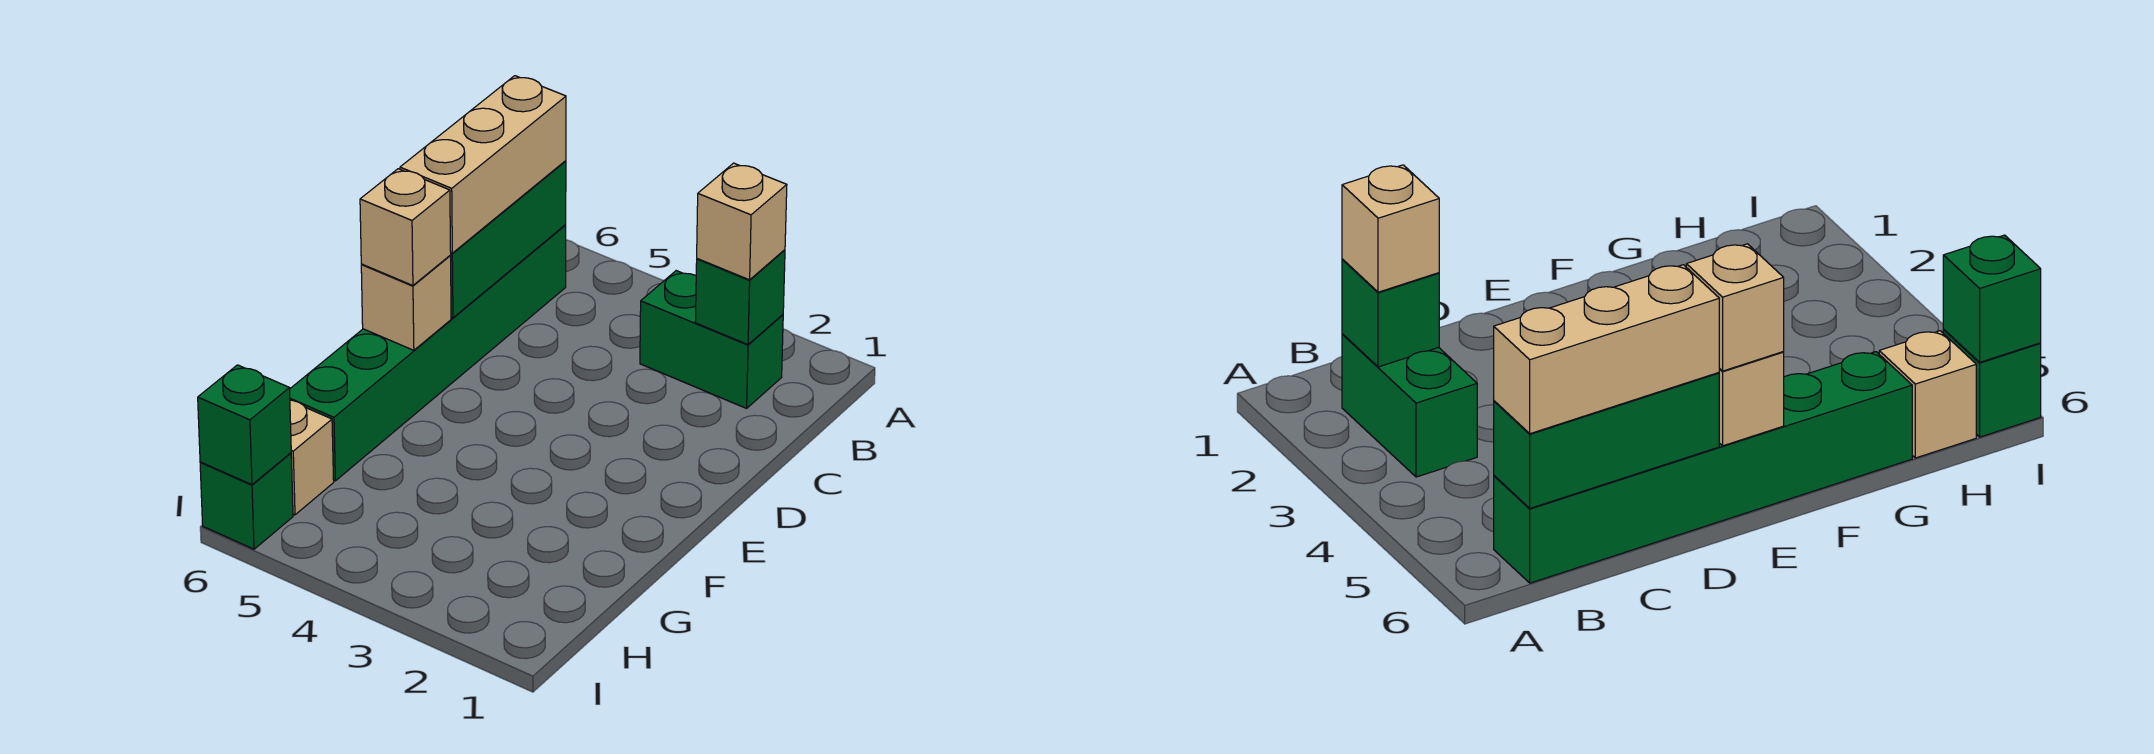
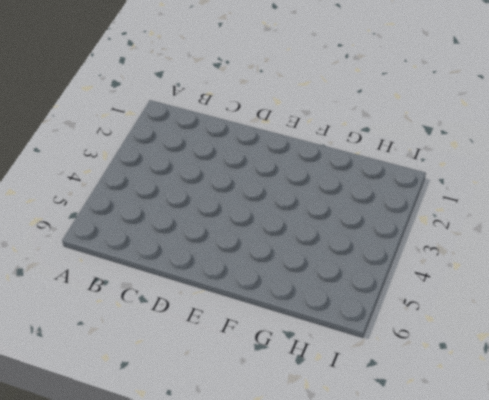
none -> green 1x2 brick [640,271,783,408]
none -> green 1x6 brick [290,225,566,481]

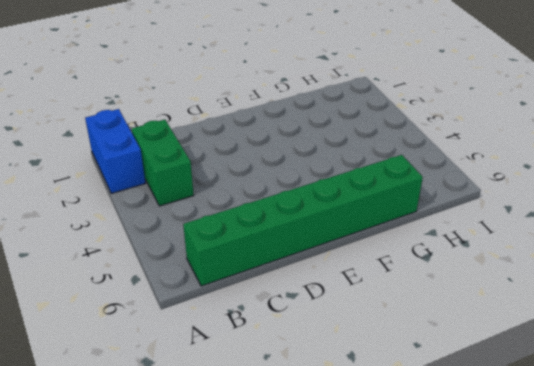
blue 1x2 brick [85,109,145,194] -> none
none -> tan 1x1 brick [290,400,334,515]
none -> green 1x1 brick [200,453,293,549]

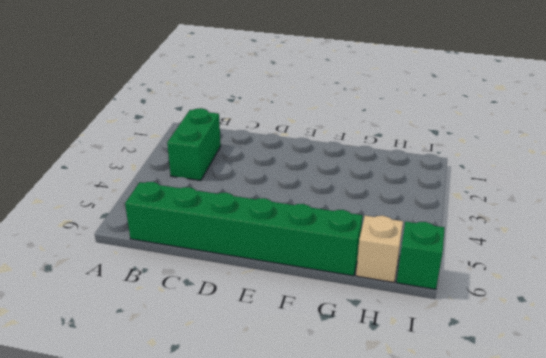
none -> green 1x1 brick [695,250,785,345]
none -> green 1x3 brick [450,161,566,318]

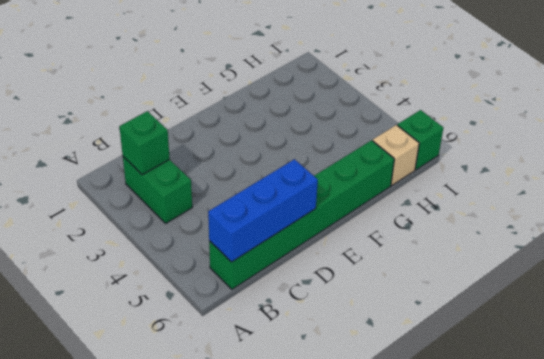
blue 1x3 brick [208,159,318,262] -> green 1x3 brick [450,161,566,318]
none -> tan 1x1 brick [361,256,451,350]
none -> green 1x1 brick [198,365,291,485]

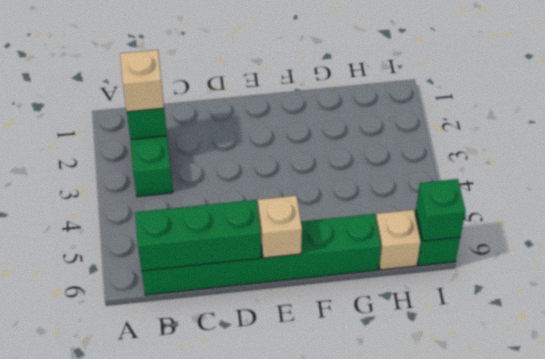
none -> tan 1x3 brick [400,76,566,253]
none -> tan 1x1 brick [360,169,451,286]

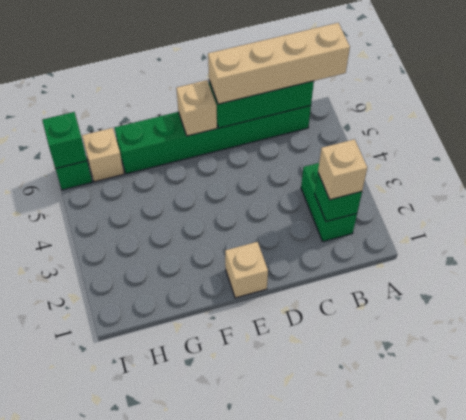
tan 1x4 brick [208,23,350,104] -> tan 1x3 brick [400,76,566,253]
tan 1x1 brick [225,242,268,298] -> tan 1x1 brick moved to [360,169,451,286]

